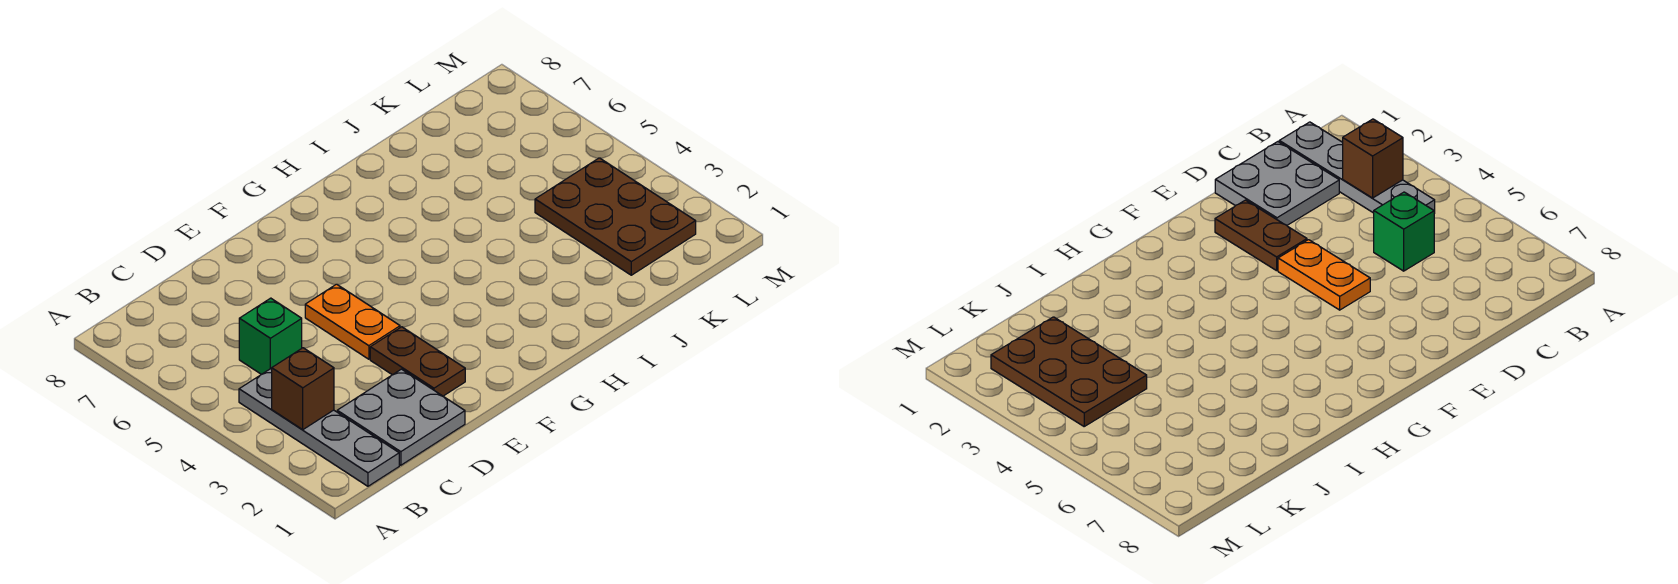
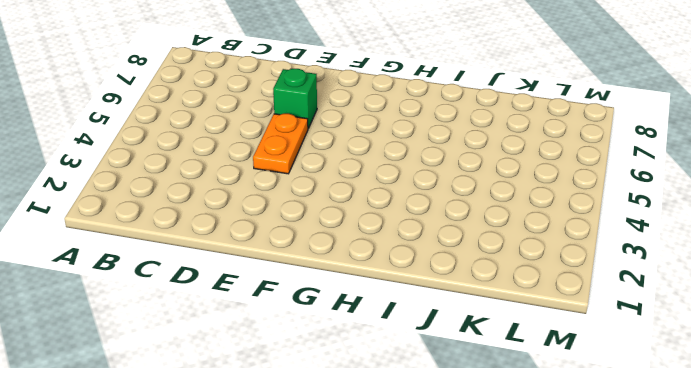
green 1x1 brick [273,69,317,128] -> green 1x1 brick moved to [239,298,302,374]
none -> grey 1x4 plate [239,369,399,486]
none -> grey 2x2 plate [337,369,465,465]

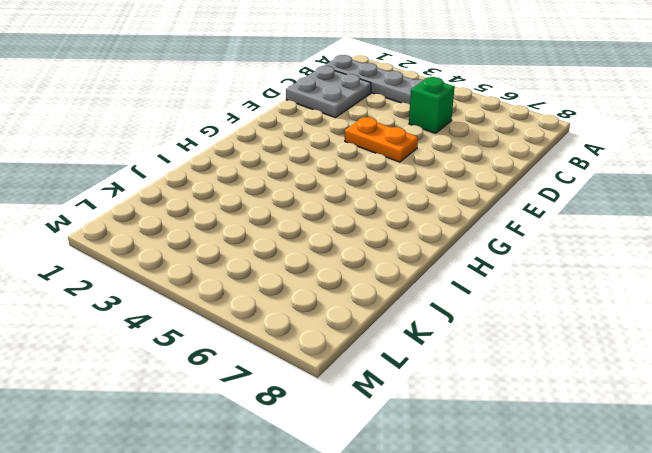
none -> brown 1x2 plate [370,327,465,396]
none -> brown 2x3 plate [535,158,696,275]

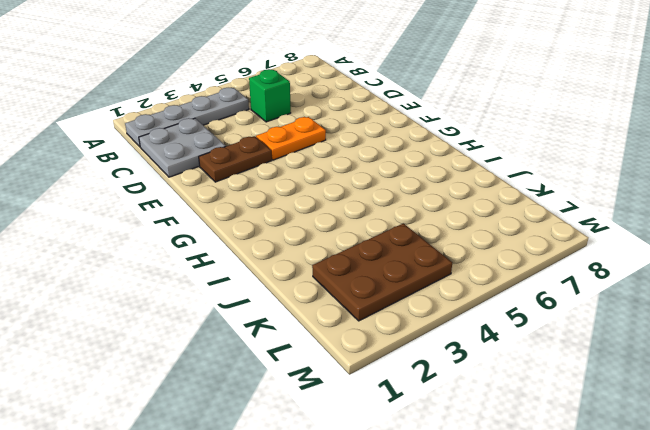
none -> brown 1x1 brick [272,348,334,430]

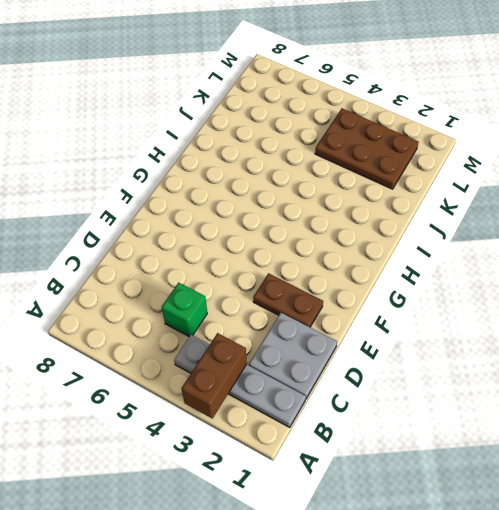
brown 1x2 brick [181,333,247,419] -> brown 1x1 brick [272,348,334,430]
none -> orange 1x2 plate [305,284,400,359]

